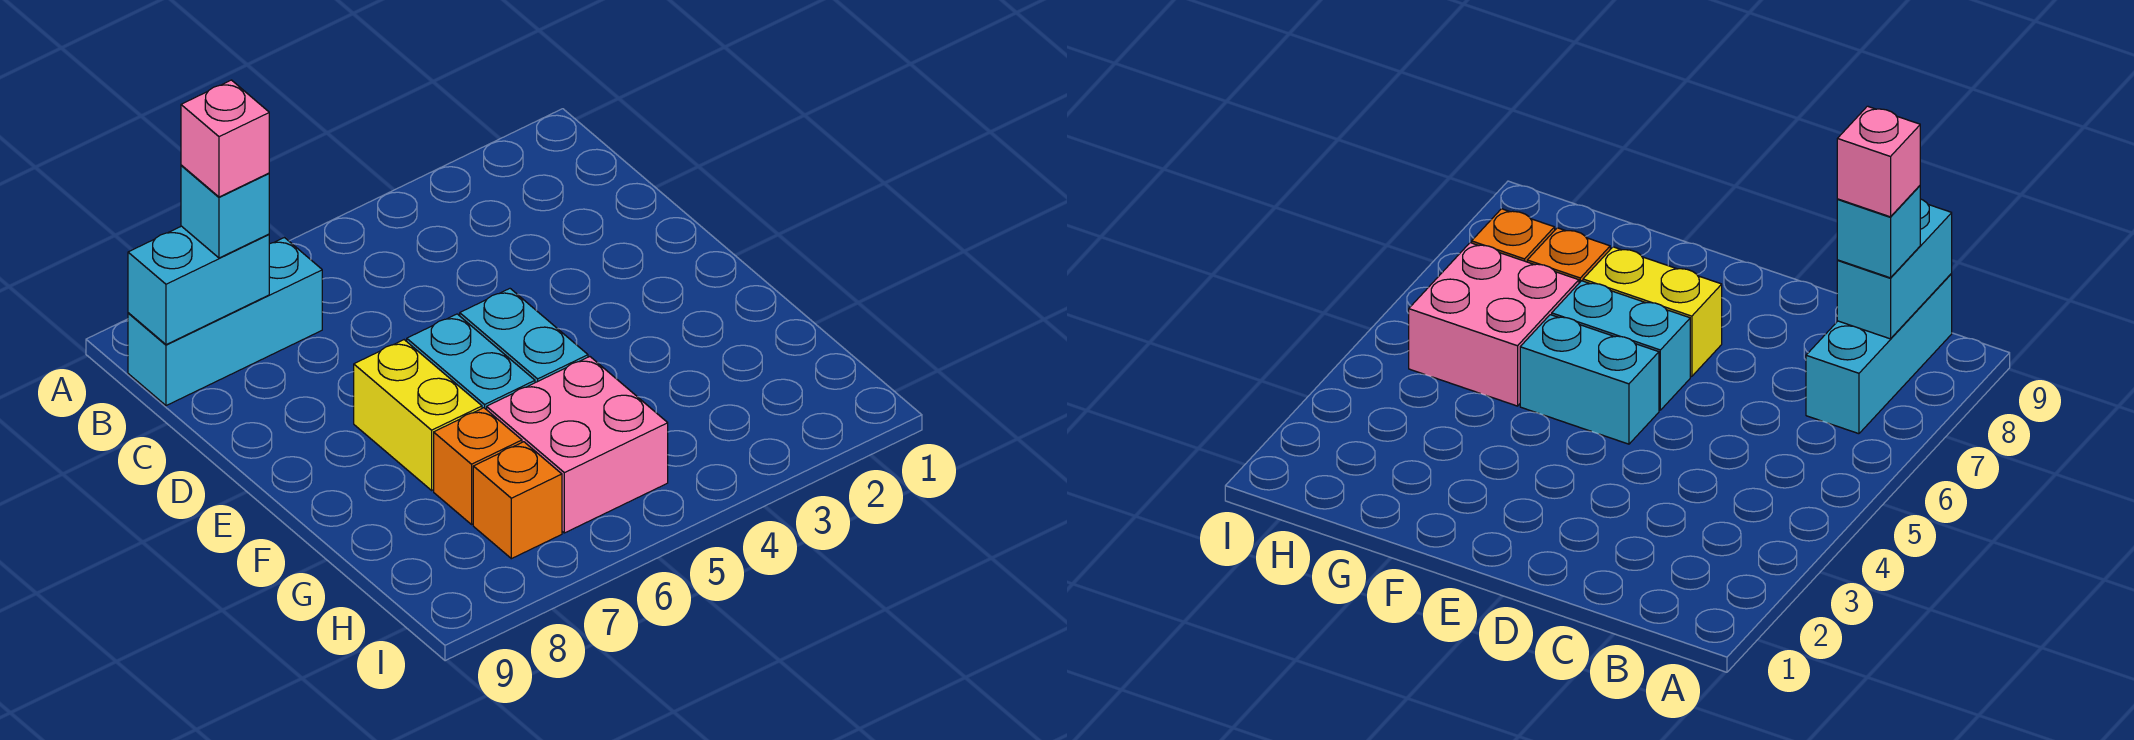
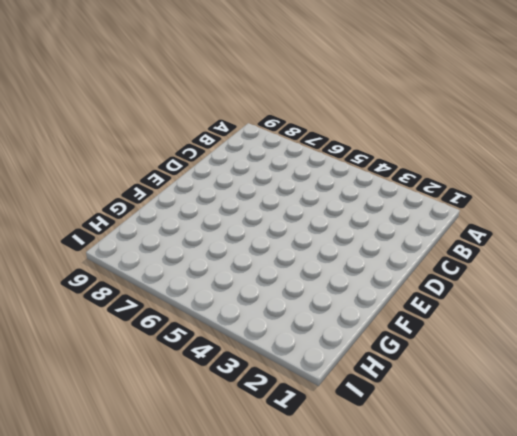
none -> cyan 1x3 brick [128,238,322,406]
none -> cyan 1x2 brick [460,289,588,383]

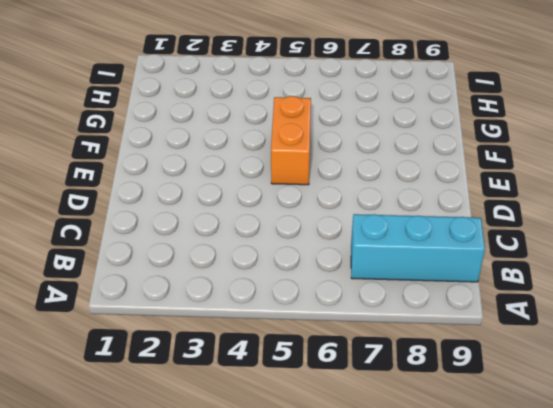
orange 1x2 brick [271,96,311,185] -> cyan 1x2 brick [460,289,588,383]
none -> cyan 1x2 brick [407,314,535,410]
none -> yellow 1x2 brick [354,340,482,490]

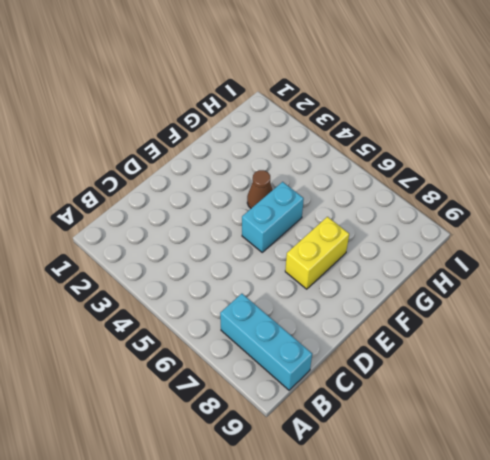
brown 1x1 cone [247,170,273,208] -> none
none -> cyan 1x2 brick [407,314,535,410]
none -> pink 2x2 brick [487,357,668,533]

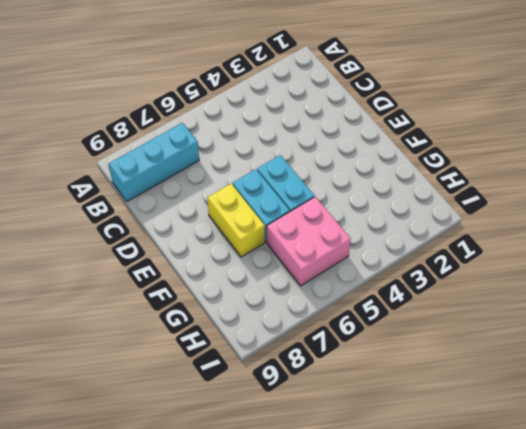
none -> orange 1x1 brick [434,408,522,524]
none -> orange 1x1 brick [473,442,562,559]

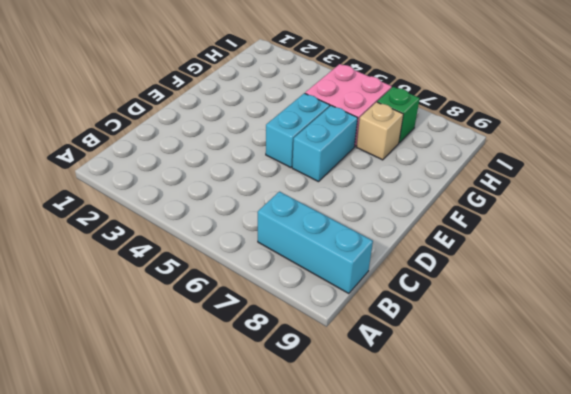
tan 1x1 brick [357,102,403,160] -> orange 1x1 brick [434,408,522,524]
green 1x1 brick [377,87,420,143] -> orange 1x1 brick [473,442,562,559]
none -> yellow 1x2 brick [354,340,482,490]
none -> cyan 1x2 brick [128,226,269,345]

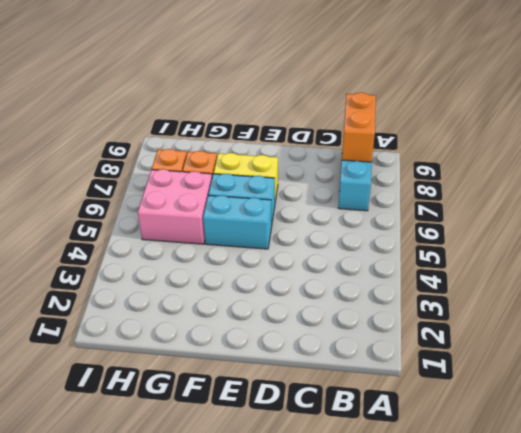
orange 1x2 brick [342,92,376,162] -> cyan 1x2 brick [128,226,269,345]
none -> cyan 1x1 brick [181,165,269,258]
none -> pink 1x1 brick [181,80,269,197]

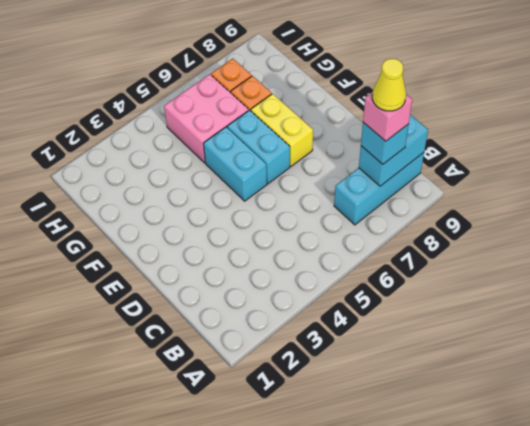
yellow 1x1 cone [372,59,406,111] -> none

